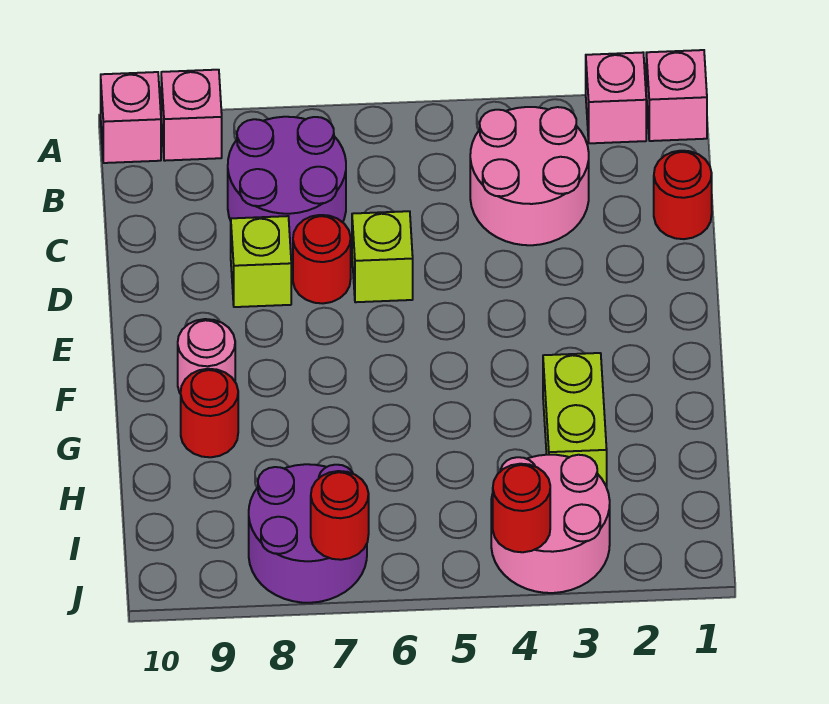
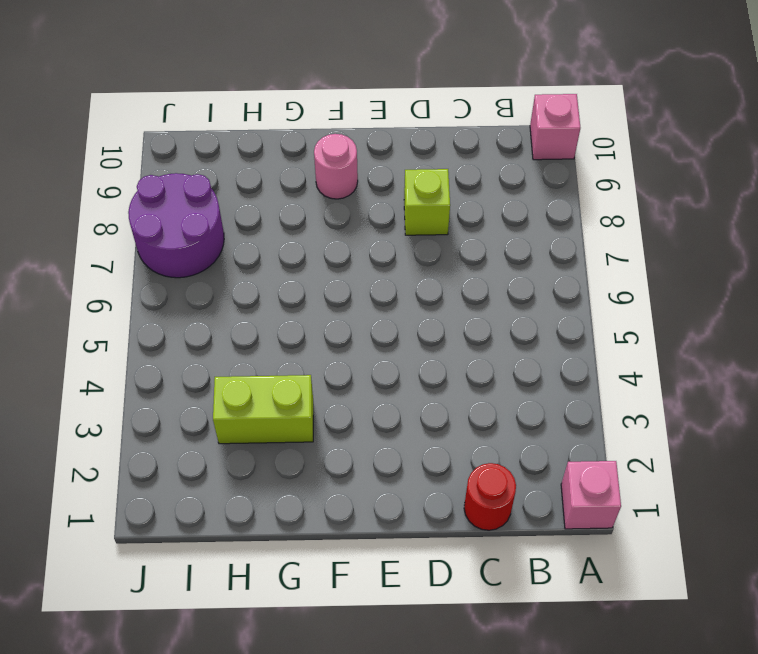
none -> pink 1x1 brick [586,52,646,143]
none -> pink 1x1 brick [161,70,222,161]
none -> pink 2x2 round brick [470,107,589,245]

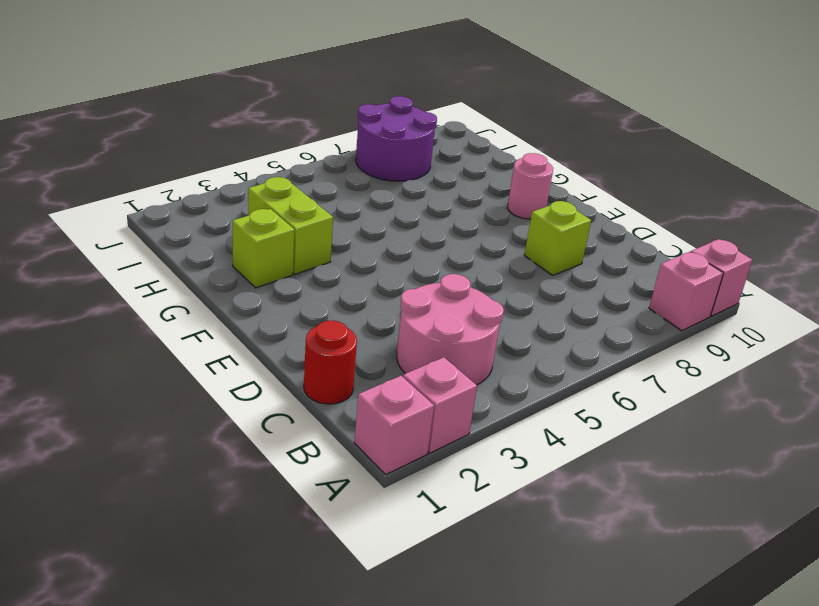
lime 1x1 brick [233,209,294,288] -> lime 1x1 brick moved to [352,211,413,302]
none -> purple 2x2 round brick [228,117,346,255]
none -> red 1x1 round brick [293,215,351,303]
none -> red 1x1 round brick [181,369,238,457]

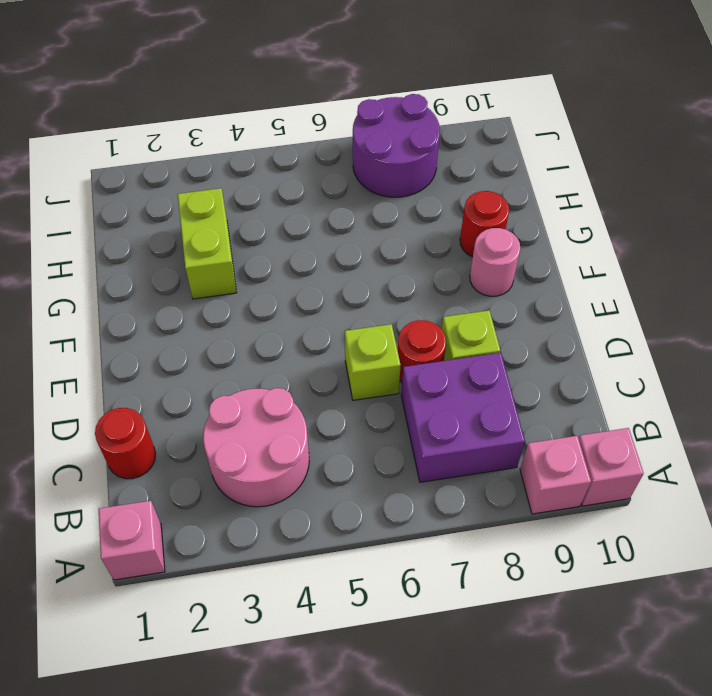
purple 2x2 brick [401,353,525,482] -> purple 2x2 round brick [228,117,346,255]
none -> pink 1x1 brick [586,52,646,143]
none -> pink 2x2 round brick [491,455,610,593]
none -> red 1x1 round brick [493,464,550,552]

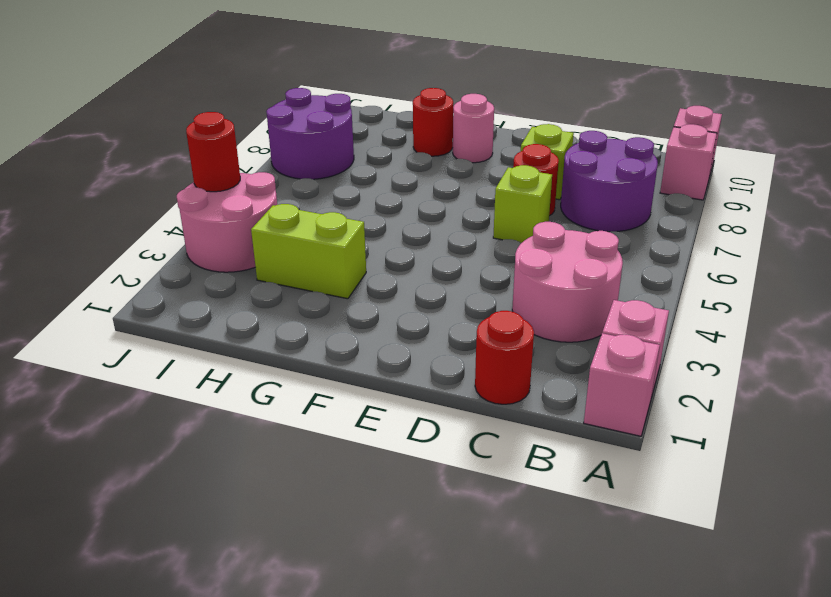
none -> red 1x1 round brick [311,471,369,560]

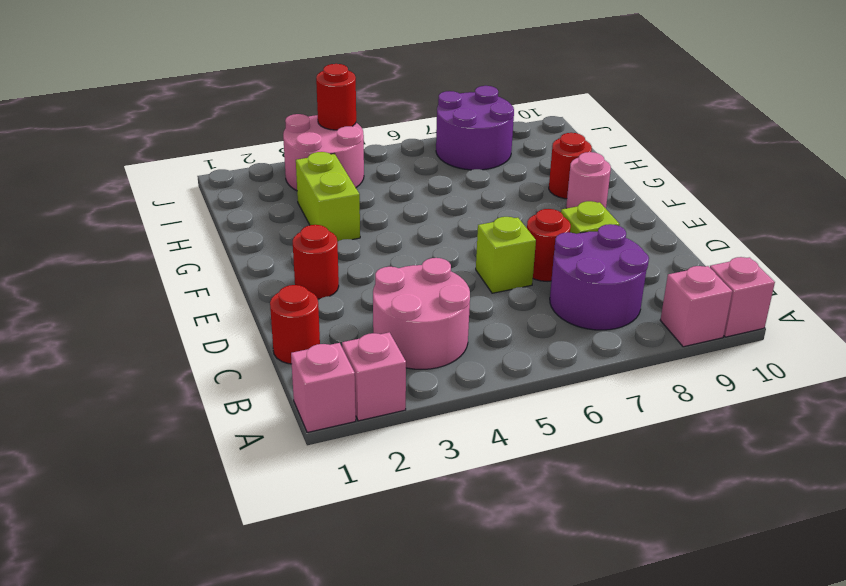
red 1x1 round brick [293,225,339,299] -> red 1x1 round brick moved to [311,471,369,560]

